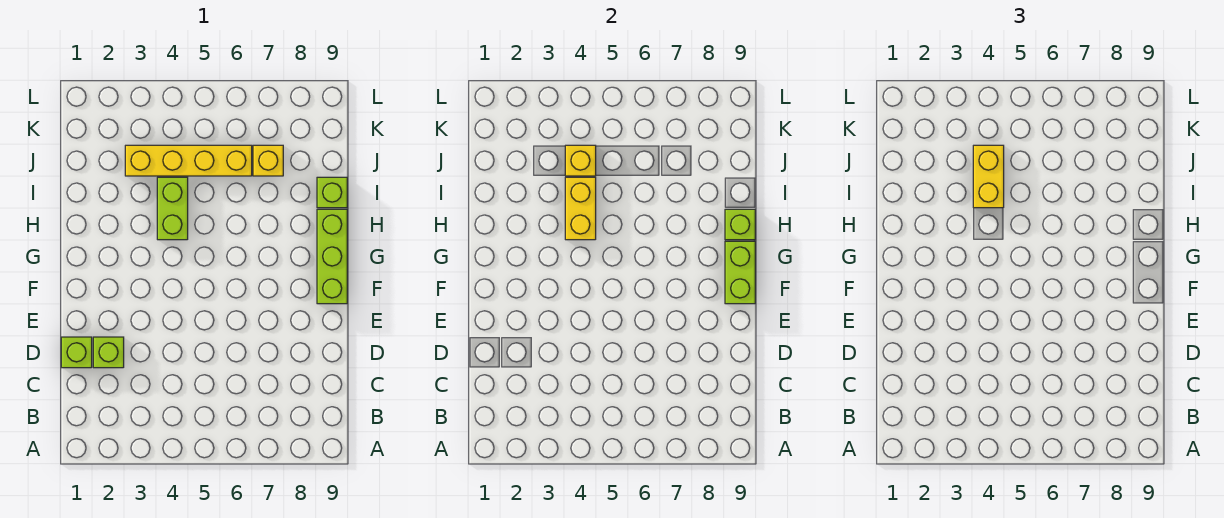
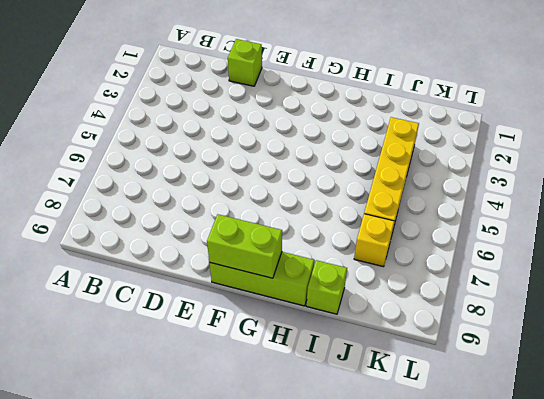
none -> lime 1x1 brick [93,337,124,368]
none -> lime 1x2 brick [157,177,188,240]
none -> yellow 1x2 brick [565,177,596,240]

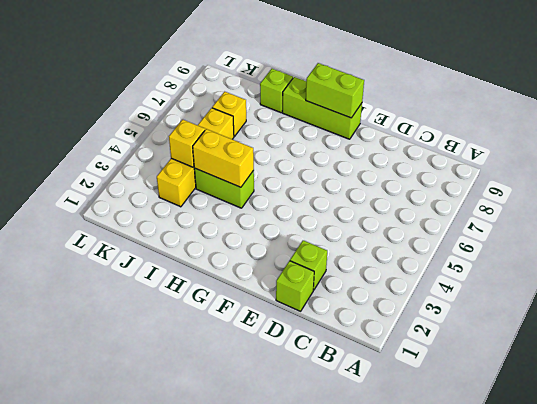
none -> lime 1x1 brick [725,209,755,240]
none -> yellow 1x2 brick [973,145,1004,208]

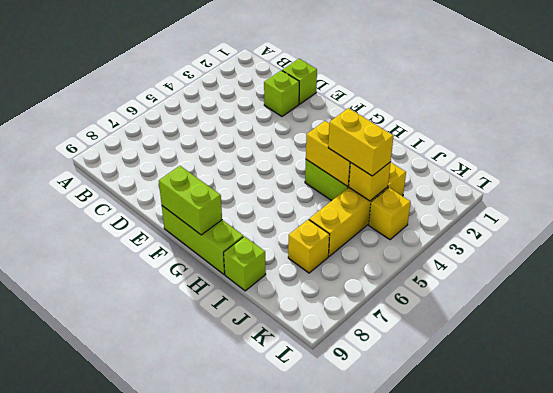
yellow 1x1 brick [369,188,411,240] -> none
none -> lime 1x1 brick [725,209,755,240]

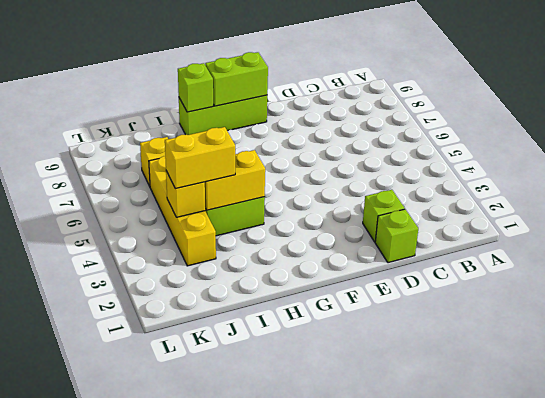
none -> lime 1x1 brick [317,177,347,208]

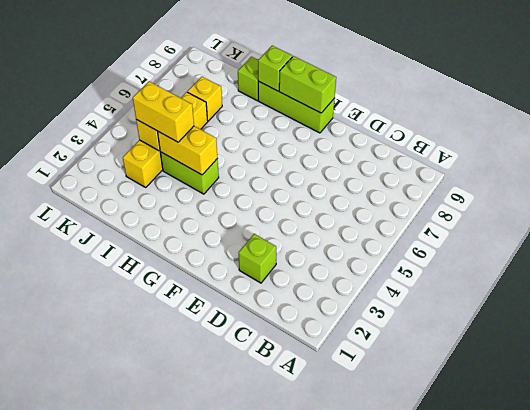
none -> lime 1x1 brick [61,337,92,368]

